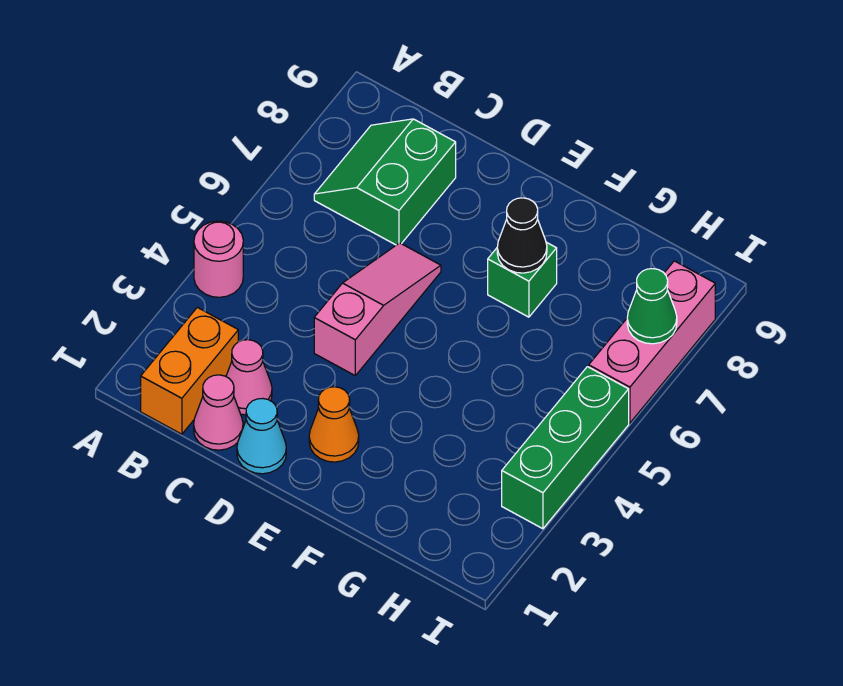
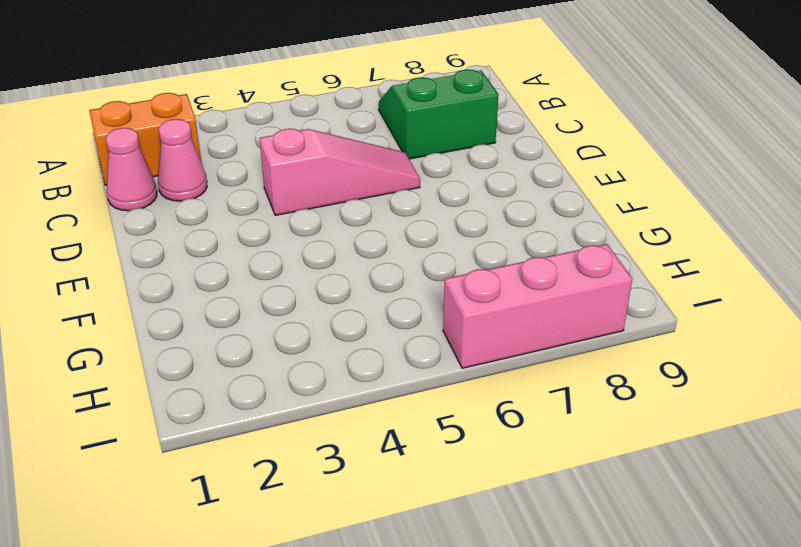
none -> pink 1x1 round brick [194,221,243,297]
none -> cyan 1x1 cone [237,398,286,474]
none -> orange 1x1 cone [309,387,359,462]

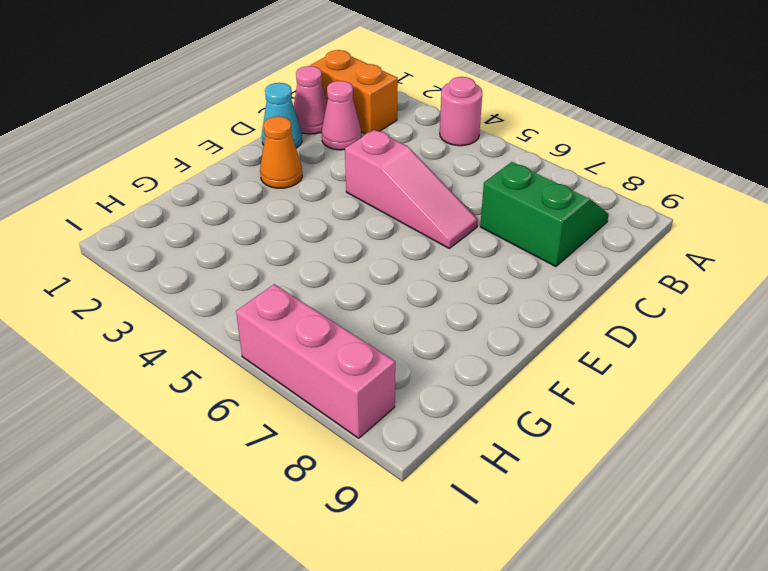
none -> green 1x1 brick [488,242,557,317]
none -> green 1x3 brick [502,367,629,529]
none -> black 1x1 cone [497,198,547,273]

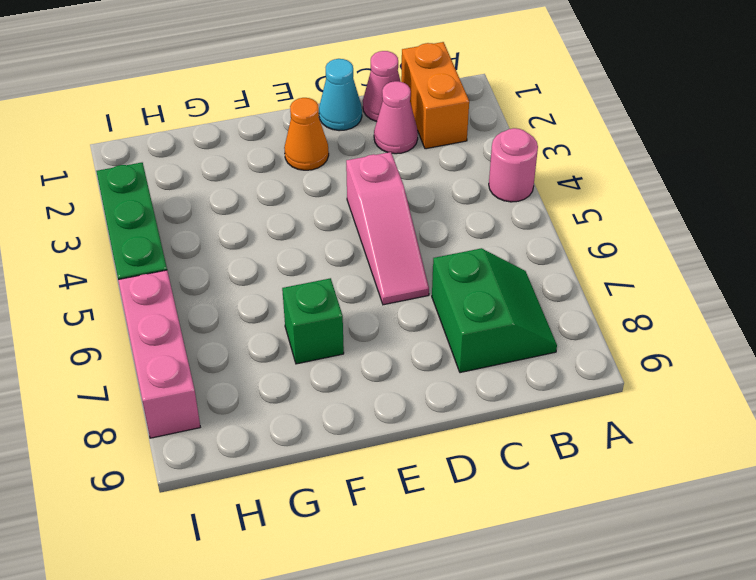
none -> black 1x1 cone [497,198,547,273]
none -> green 1x1 cone [627,269,677,344]

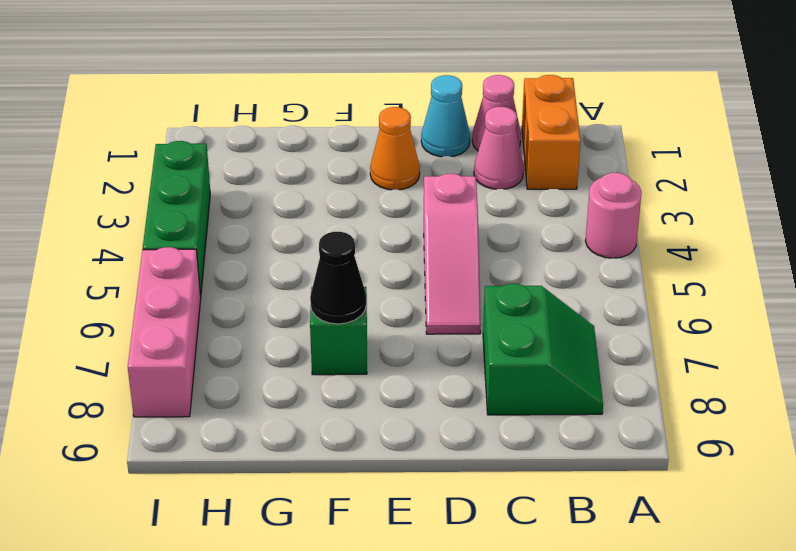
none -> green 1x1 cone [627,269,677,344]

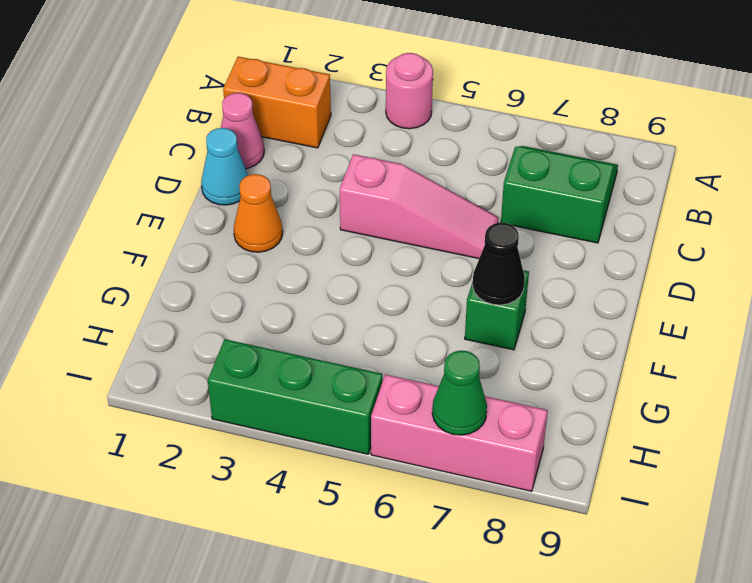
none -> pink 1x1 cone [226,340,272,415]

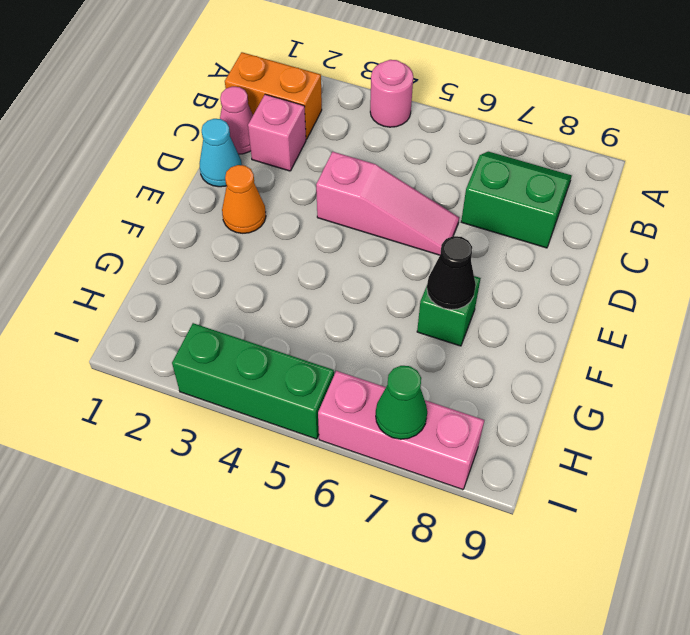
pink 1x1 brick [248,95,306,171] -> pink 1x1 cone [226,340,272,415]

